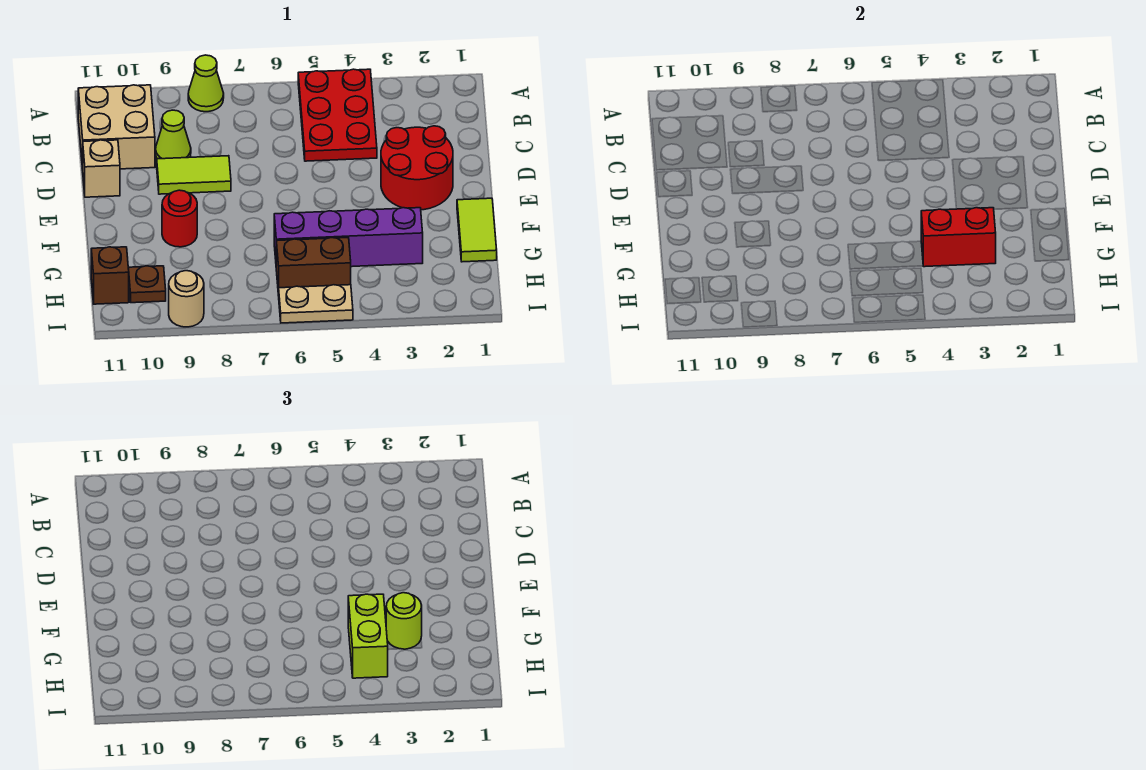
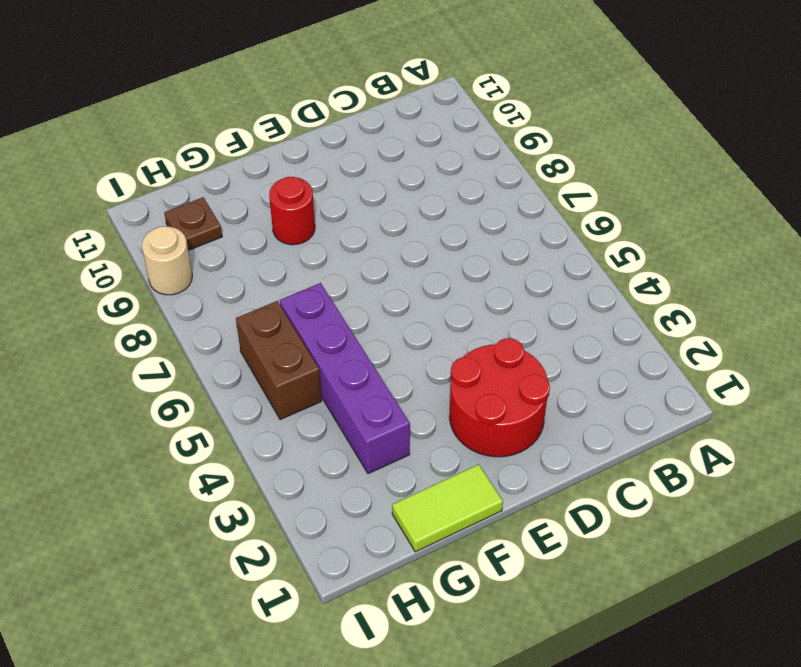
none -> red 2x3 plate [298,69,377,161]
none -> lime 1x1 cone [188,55,224,112]
none -> tan 2x2 brick [78,85,155,169]

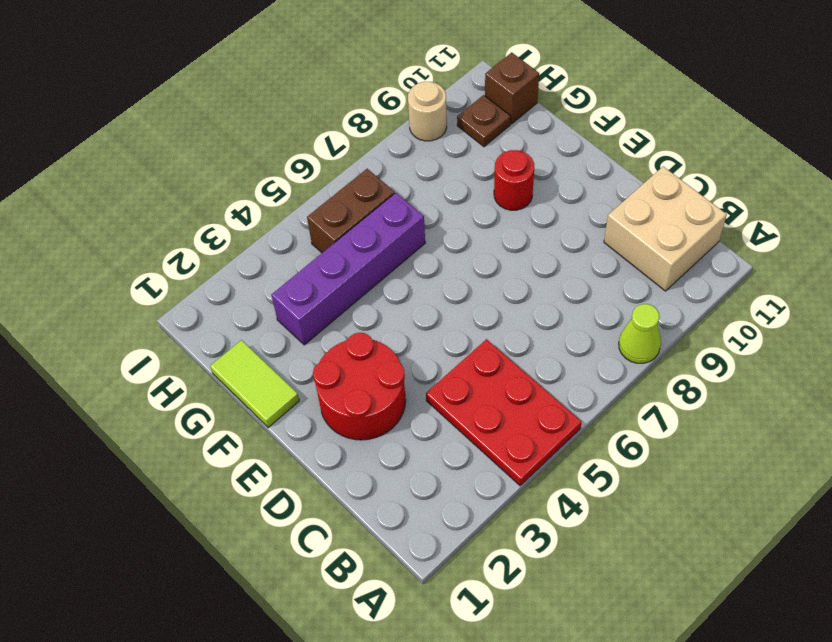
none -> lime 1x1 cone [156,110,191,159]
none -> lime 1x2 tile [157,156,231,194]
none -> tan 1x1 brick [83,140,120,197]

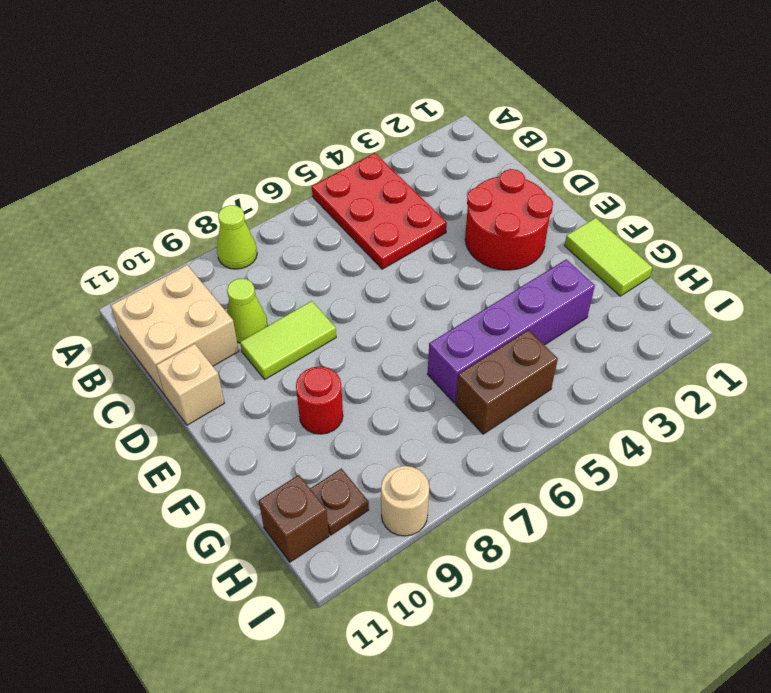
none -> tan 1x2 plate [279,285,353,323]
none -> red 1x2 brick [921,208,996,267]
none -> lime 1x1 round brick [386,593,422,649]

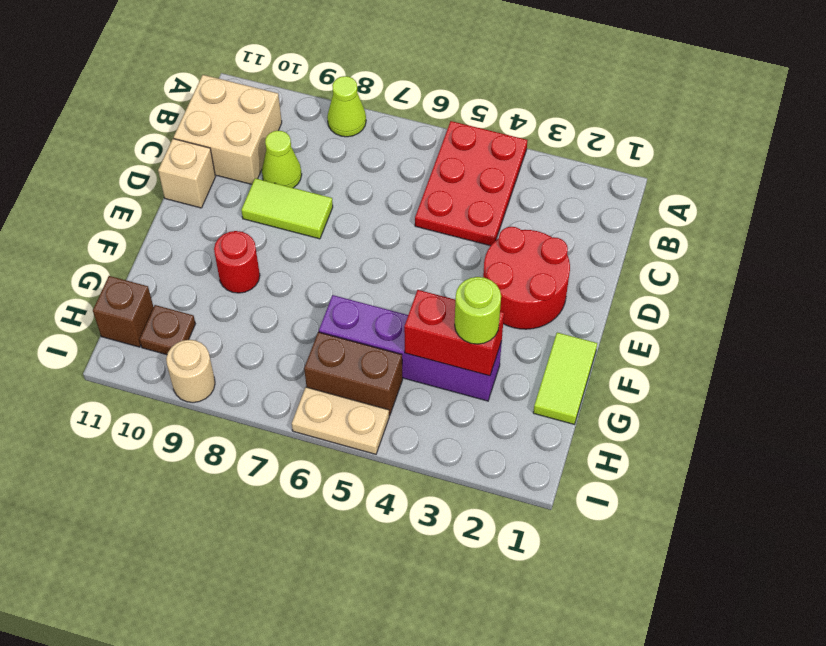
none -> lime 1x2 brick [348,594,388,678]

